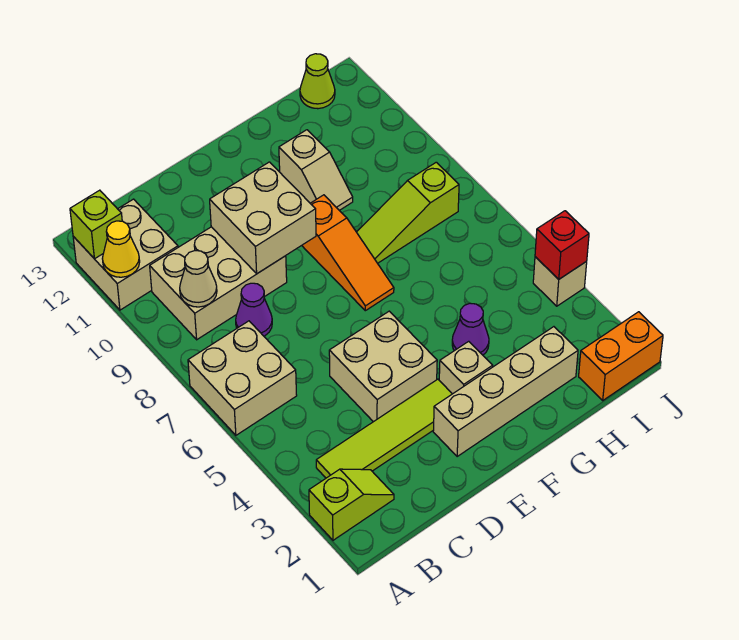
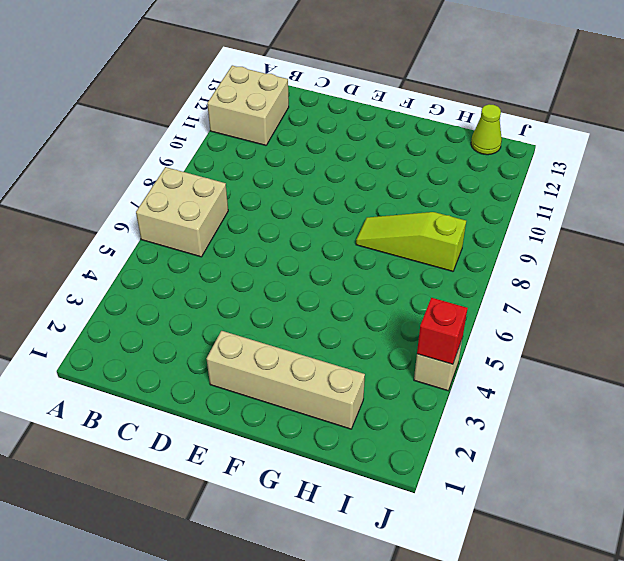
none -> lime 1x2 slope [309,469,394,540]
none -> lime 1x4 tile [316,379,452,478]
none -> tan 2x3 brick [150,227,287,340]

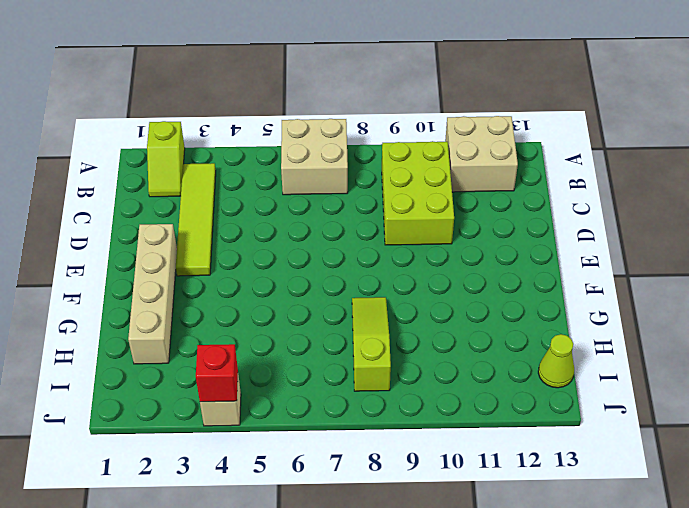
lime 2x3 brick [382,141,454,245] -> tan 2x3 brick [150,227,287,340]
none -> purple 1x1 cone [236,283,272,336]
none -> tan 2x2 brick [329,311,437,422]
none -> tan 1x1 brick [439,341,493,394]

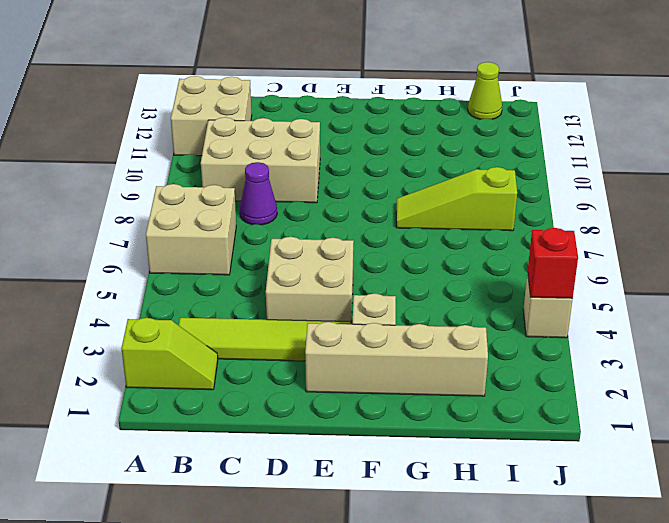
none -> orange 1x3 slope [302,195,394,311]
none -> purple 1x1 cone [452,303,489,355]
none -> tan 1x2 slope [279,130,353,210]

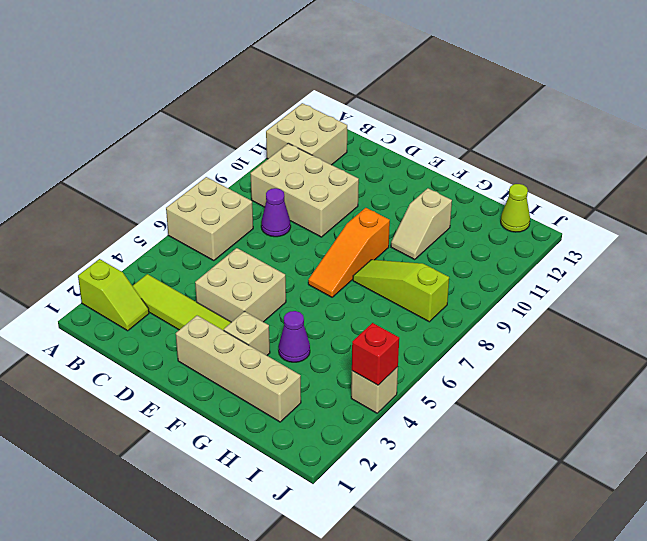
none -> orange 1x2 brick [579,312,663,400]
none -> yellow 1x1 cone [102,221,140,277]
none -> lime 1x1 brick [70,190,122,259]

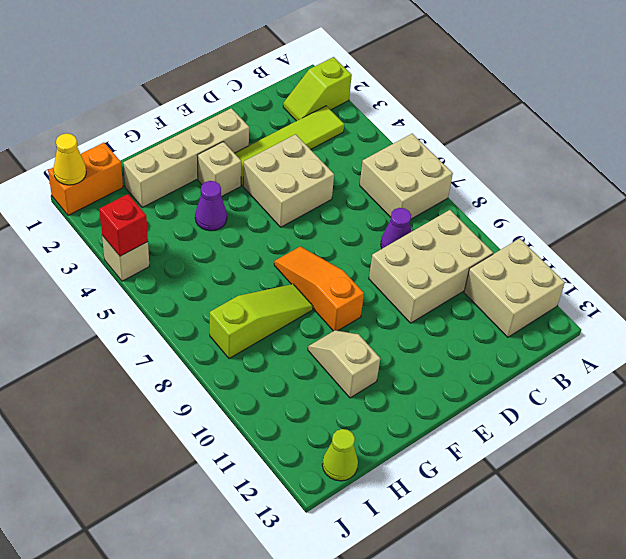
yellow 1x1 cone [53,133,86,185] -> yellow 1x1 cone moved to [102,221,140,277]
none -> lime 1x1 brick [70,190,122,259]
none -> tan 1x1 cone [180,251,217,307]
none -> tan 2x2 brick [210,162,316,274]

